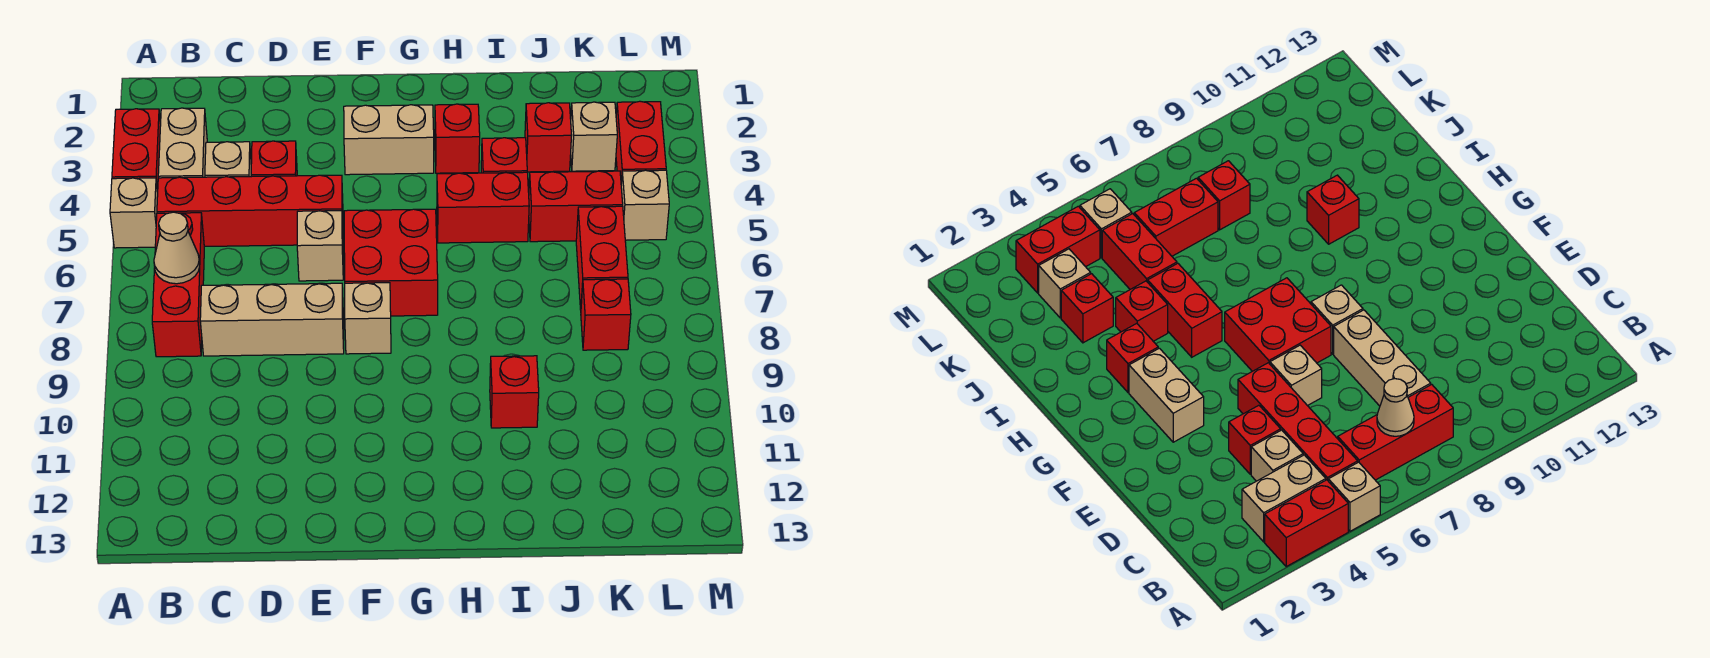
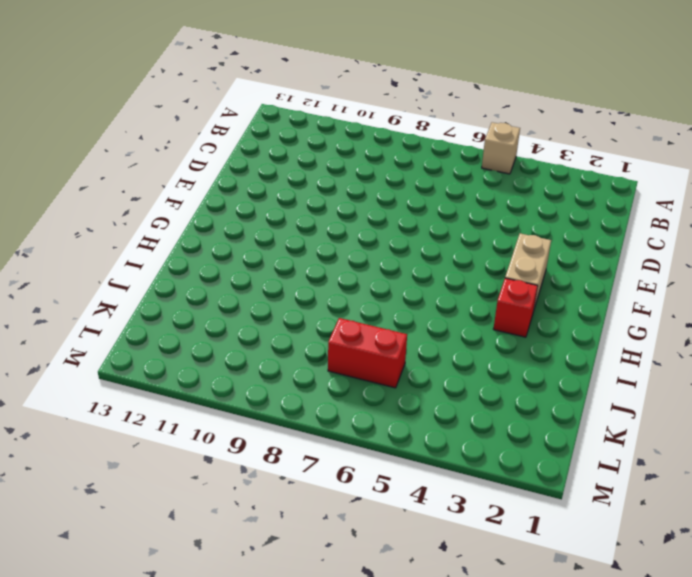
none -> red 1x2 brick [112,109,161,192]
none -> tan 1x2 brick [158,108,207,178]
none -> red 1x4 brick [157,175,343,247]

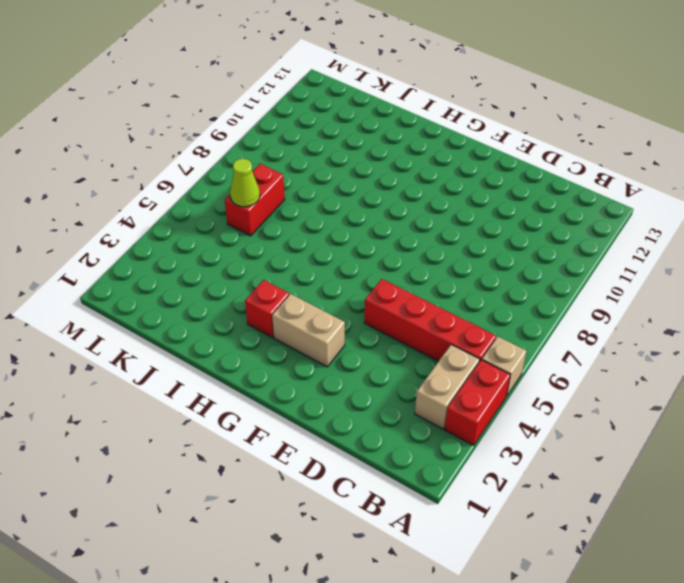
lime 1x1 cone [230,159,260,207] -> none
none -> red 1x3 brick [152,213,204,357]
none -> tan 1x1 brick [205,142,251,177]
none -> tan 1x3 brick [200,283,344,356]

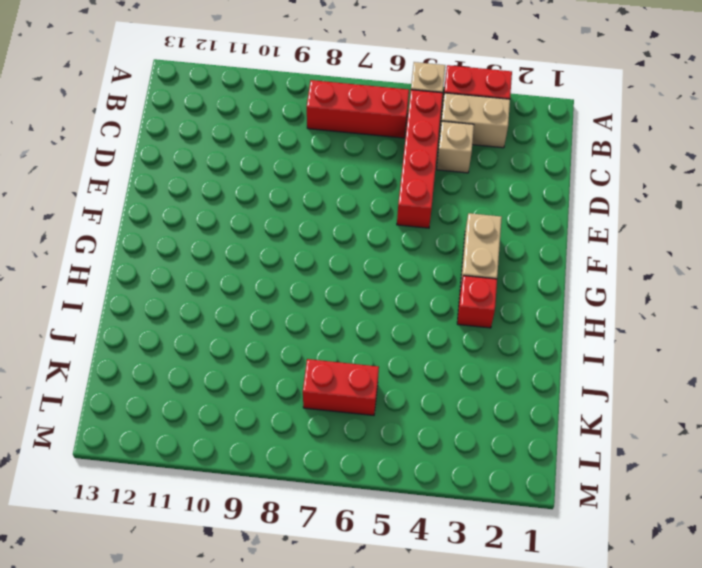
none -> tan 1x3 brick [200,283,344,356]
none -> red 1x1 brick [251,141,297,177]
none -> tan 1x1 brick [297,211,343,281]

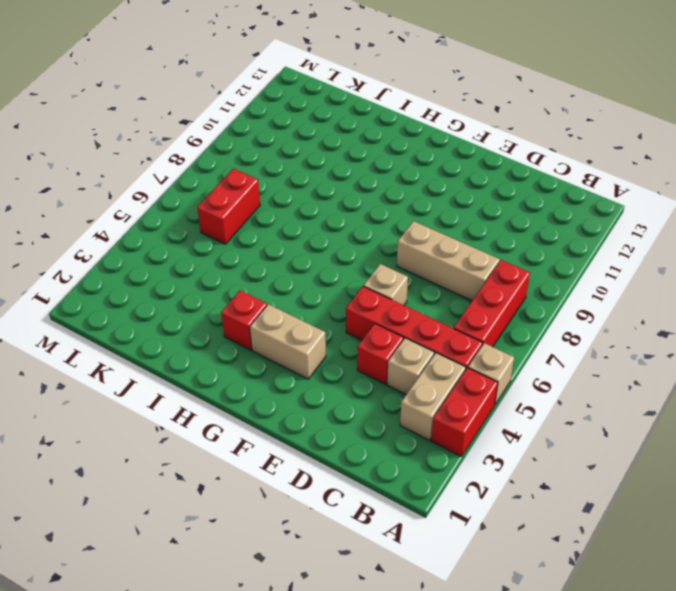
none -> red 2x2 brick [344,209,438,316]
none -> tan 1x1 brick [345,283,391,354]
none -> red 1x2 brick [437,172,529,243]

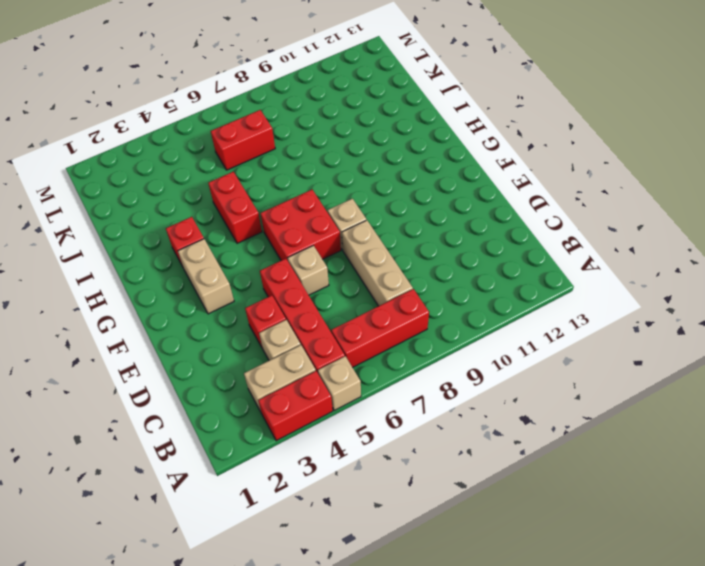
none -> red 1x1 brick [481,138,527,173]
none -> red 1x1 brick [490,356,539,428]
none -> red 1x1 brick [525,103,572,172]

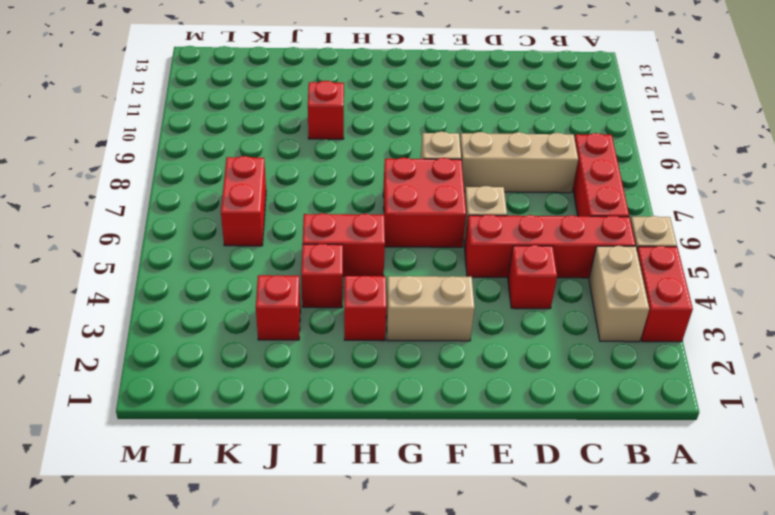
none -> tan 1x1 brick [205,142,251,177]
none -> red 1x2 brick [529,171,623,242]
none -> tan 1x1 brick [571,102,617,171]

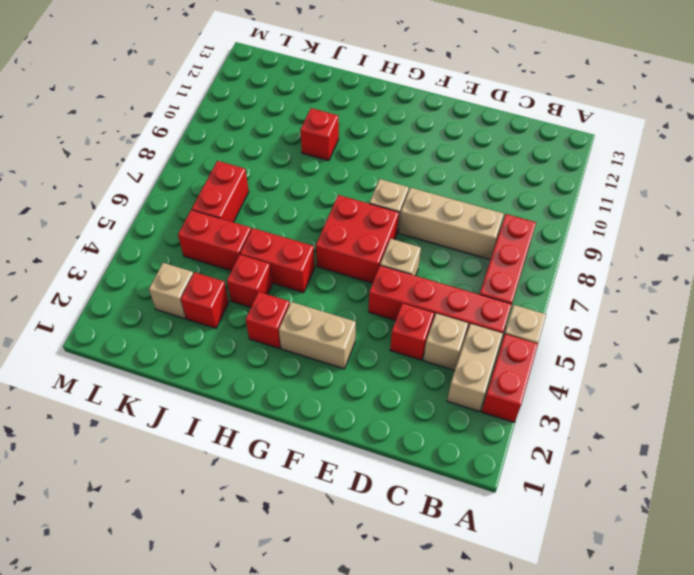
none -> red 1x1 brick [581,279,631,350]
none -> red 1x2 brick [616,101,666,183]
none -> tan 1x1 brick [621,170,669,240]

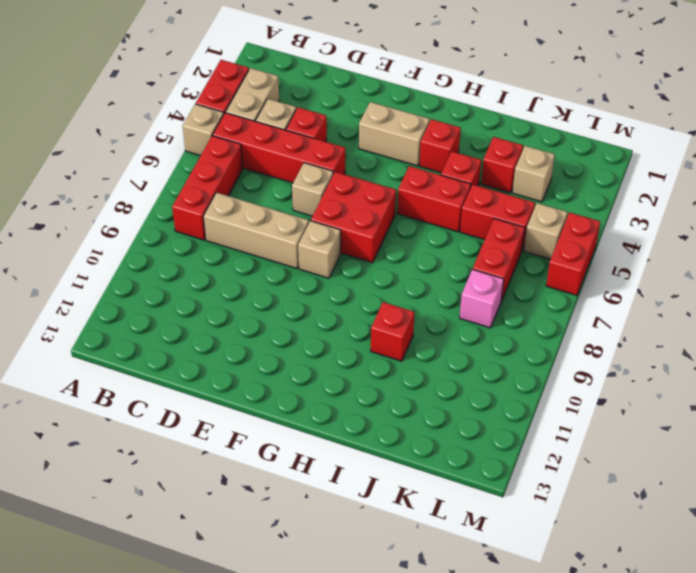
pink 1x1 brick [460,269,504,328] -> red 1x1 brick [581,279,631,350]
red 1x2 brick [546,212,600,295] -> red 1x2 brick moved to [616,101,666,183]
none -> tan 1x1 cone [154,212,200,284]

